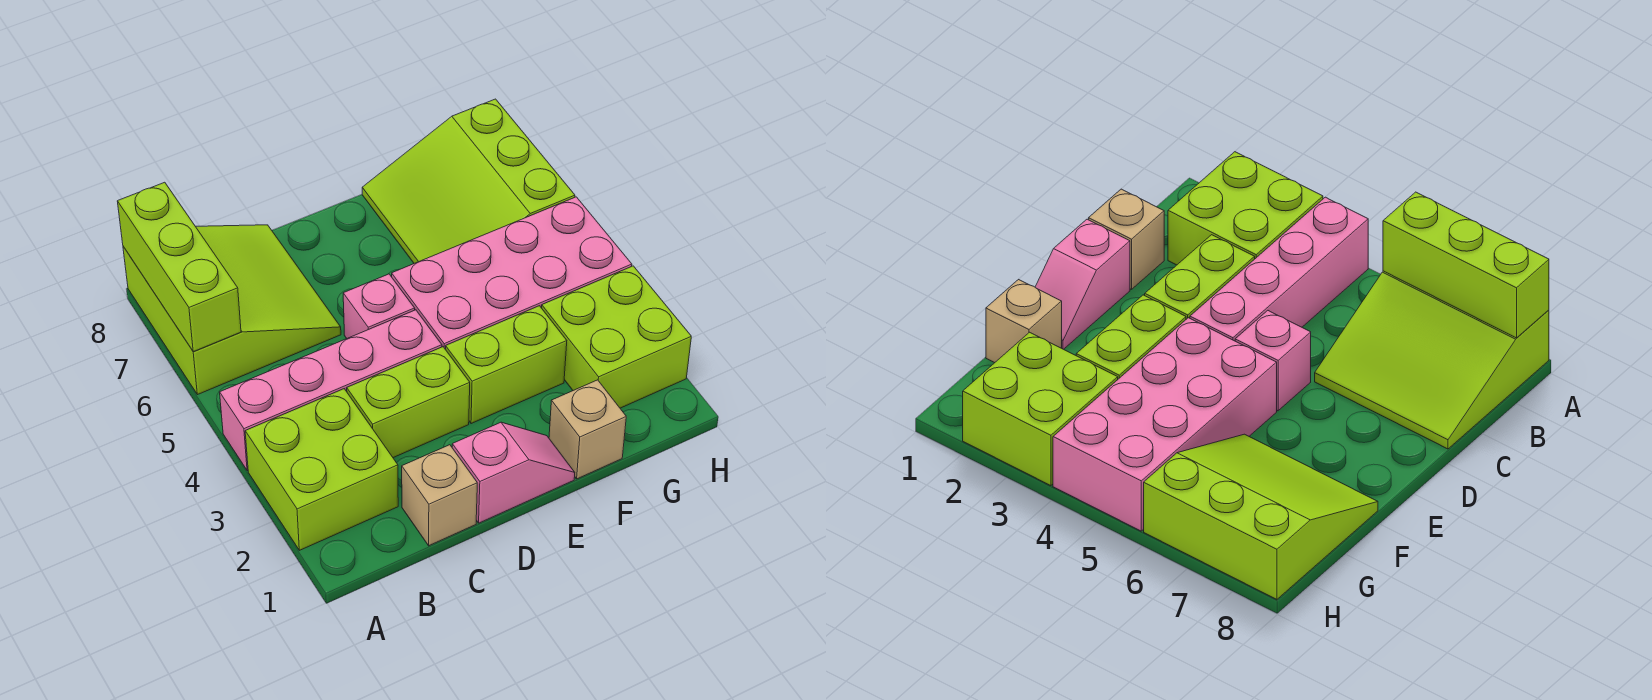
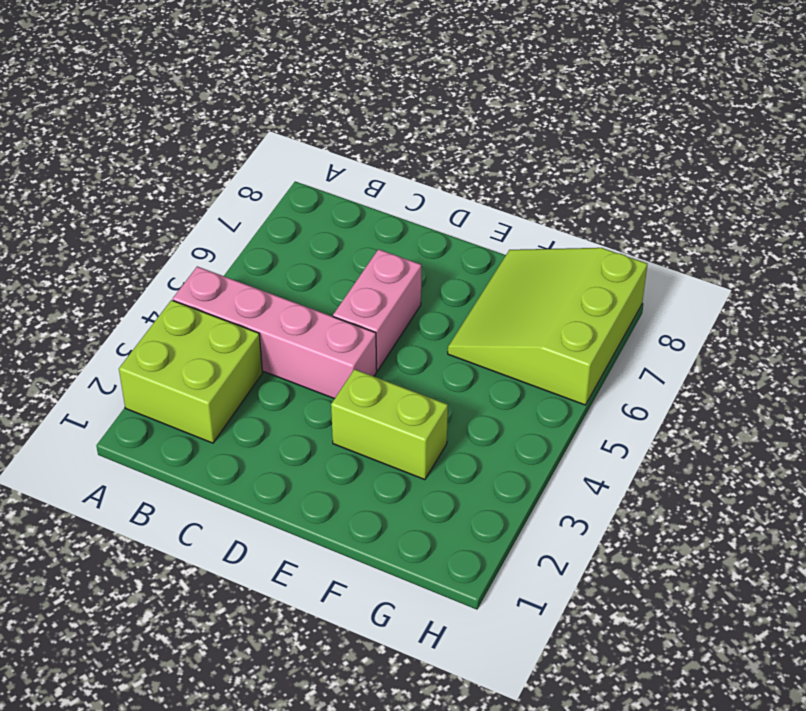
pink 1x2 brick [333,249,421,371] -> pink 1x1 brick [343,274,415,338]
none -> lime 3x3 slope [123,225,341,395]
none -> tan 1x1 brick [402,445,477,546]
none -> lime 1x2 brick [347,347,470,458]

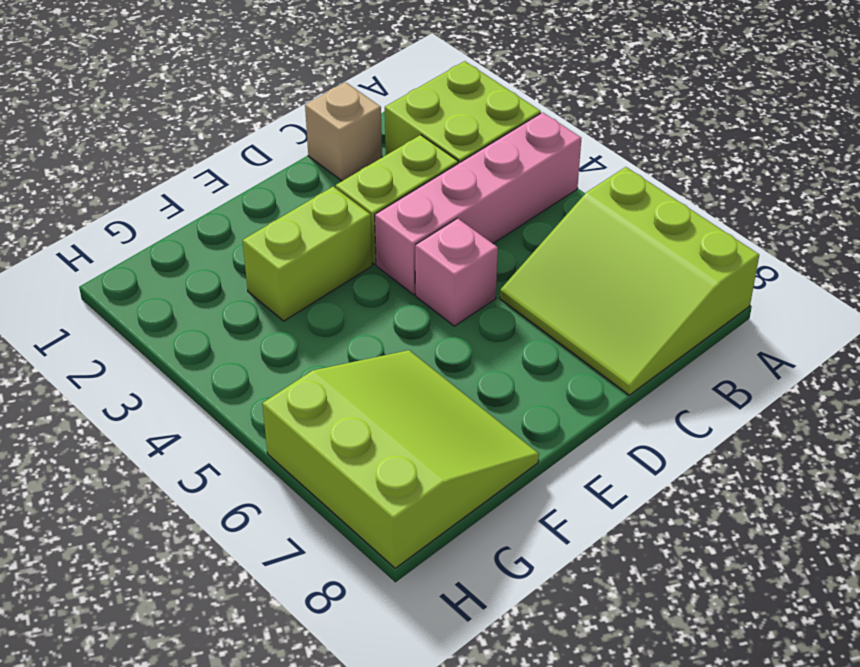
none -> pink 1x2 slope [452,422,575,523]
none -> pink 2x4 brick [392,197,632,349]
none -> tan 1x1 brick [549,380,626,479]

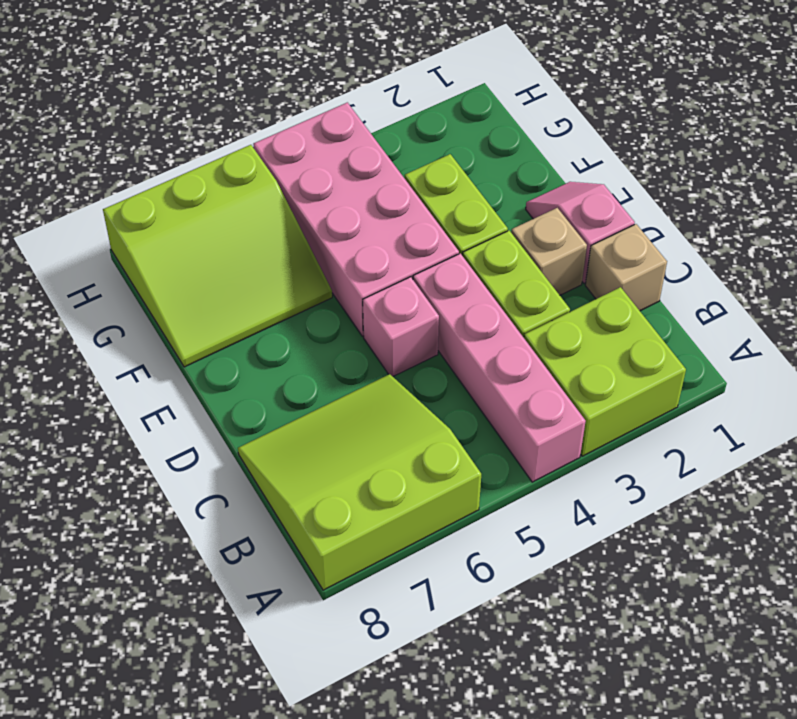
tan 1x1 brick [511,208,587,295] -> tan 1x1 brick moved to [549,380,626,479]
none -> lime 2x2 brick [542,266,691,408]
none -> lime 1x3 brick [117,182,241,352]

